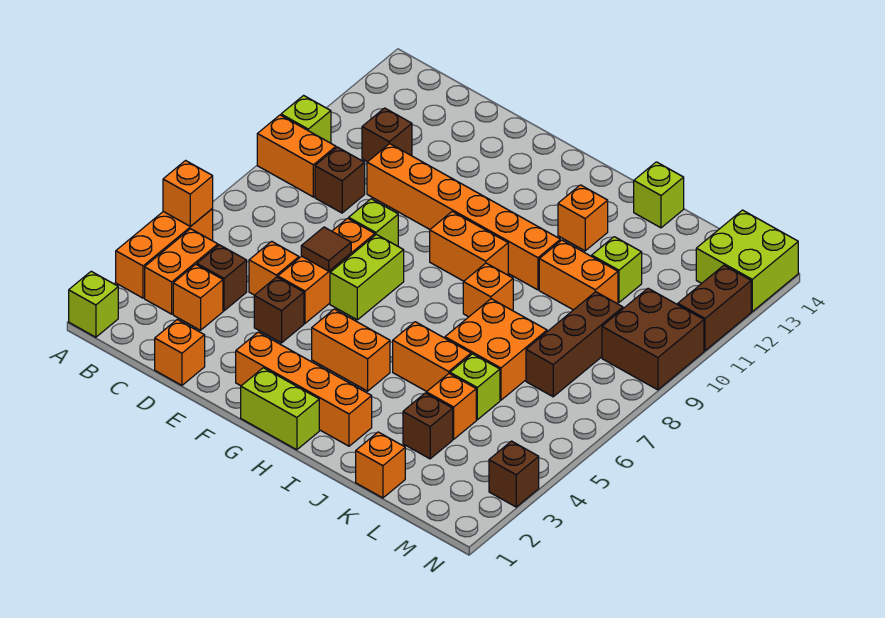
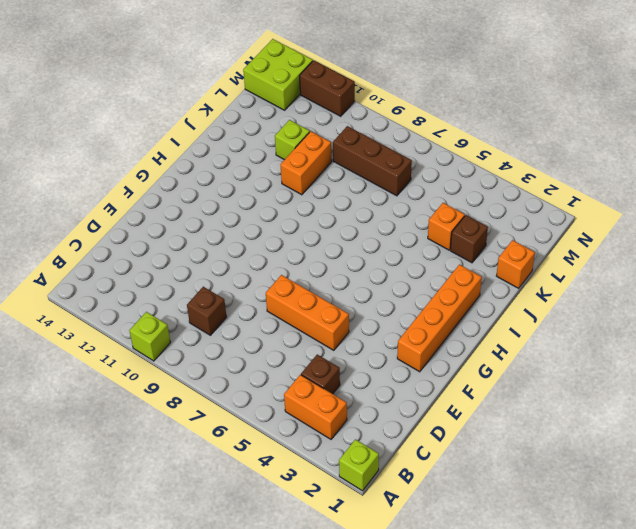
none -> orange 1x3 brick [116,209,213,298]
none -> orange 1x2 brick [257,115,336,197]
none -> orange 1x1 brick [173,264,223,330]
none -> brown 1x1 brick [362,108,412,162]

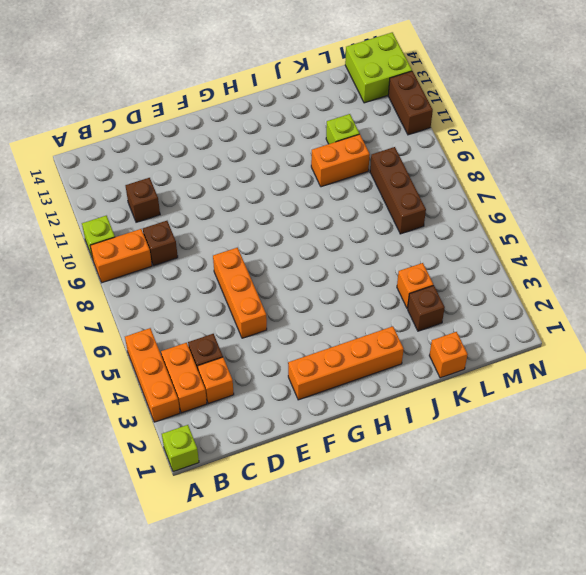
none -> orange 1x1 brick [155,320,205,385]
none -> orange 1x1 brick [249,241,299,295]
none -> orange 1x6 brick [367,144,560,290]
none -> brown 1x1 brick [254,277,304,343]

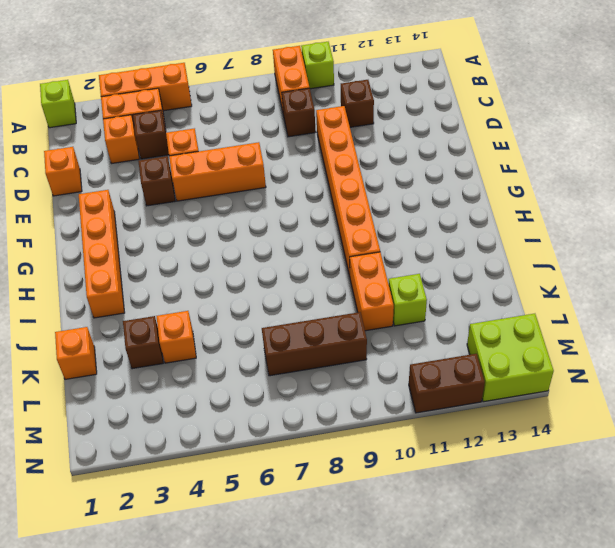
none -> lime 1x1 brick [349,199,398,246]
none -> lime 1x2 brick [330,234,404,320]
none -> lime 1x2 brick [241,368,319,450]
none -> orange 1x2 brick [312,309,390,391]

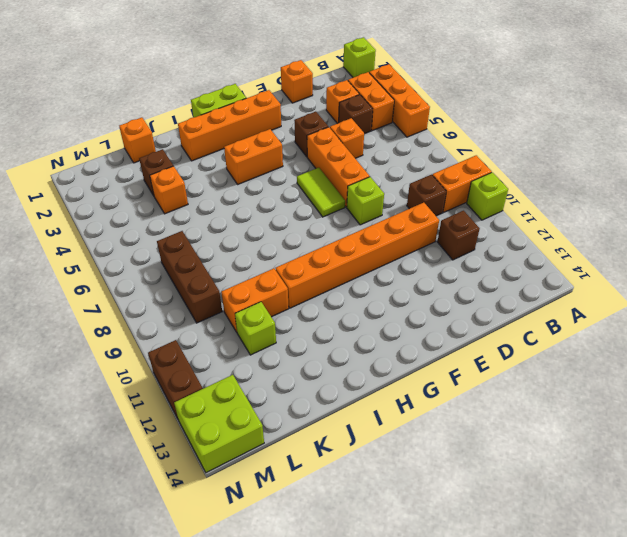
lime 1x2 tile [297,168,345,217] -> lime 1x2 brick [330,234,404,320]
none -> orange 1x2 brick [430,212,508,281]
none -> orange 1x2 brick [393,322,471,392]
none -> orange 1x1 brick [463,263,513,317]
none -> orange 1x1 brick [558,185,608,251]

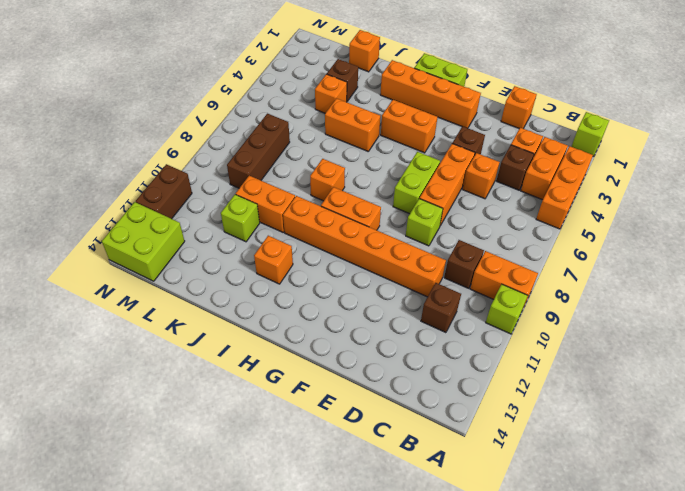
none -> orange 2x2 brick [445,299,547,400]
none -> lime 1x1 brick [634,162,684,228]
none -> lime 1x1 brick [450,354,500,420]
none -> brown 2x2 brick [602,288,704,390]

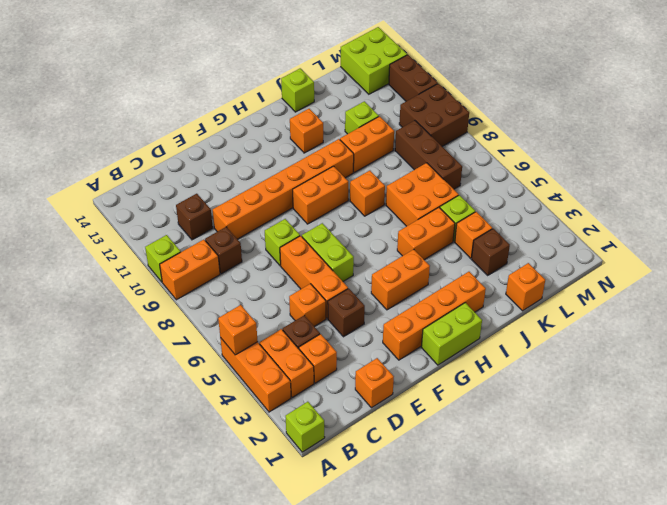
none -> brown 1x1 brick [489,441,539,507]
none -> brown 1x1 tile [301,227,351,271]

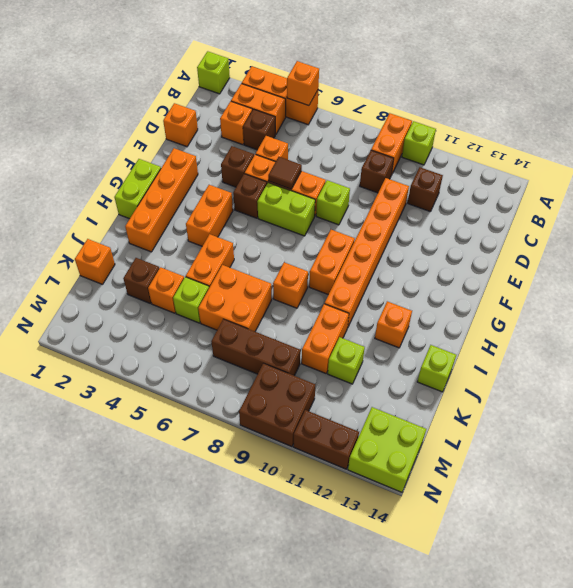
brown 1x1 brick [233,174,267,218] -> brown 1x1 brick moved to [489,441,539,507]

